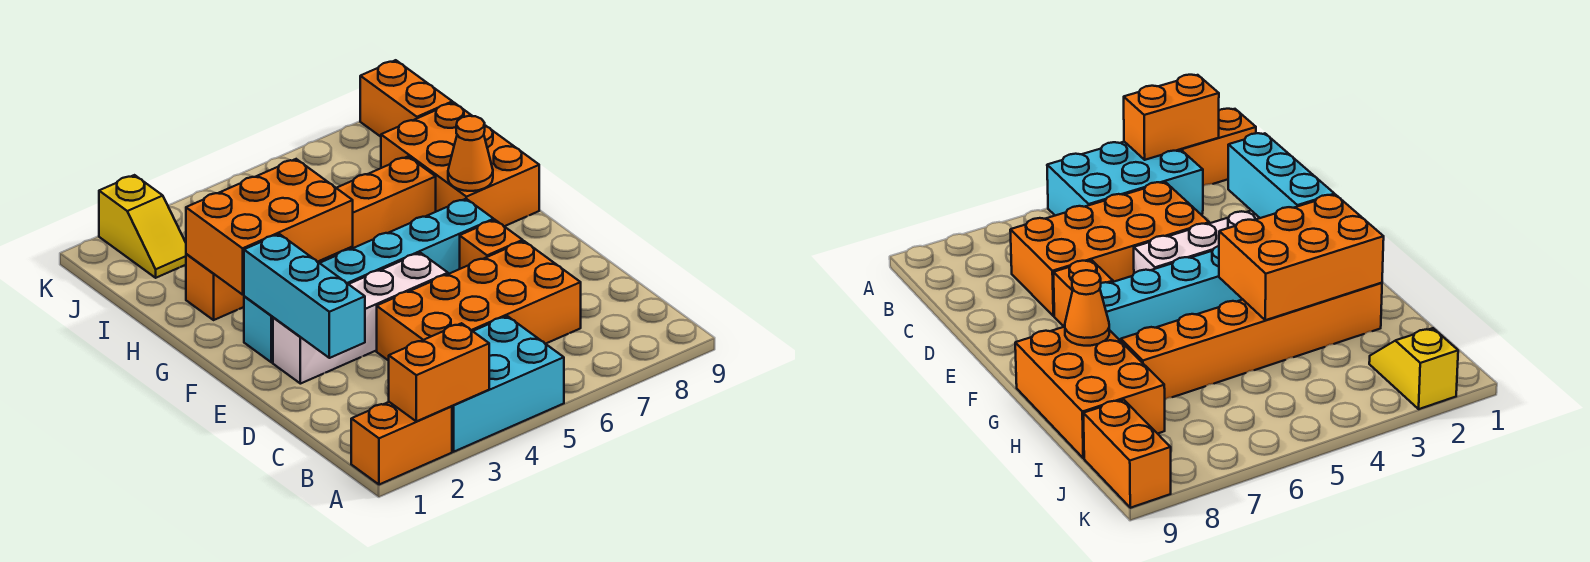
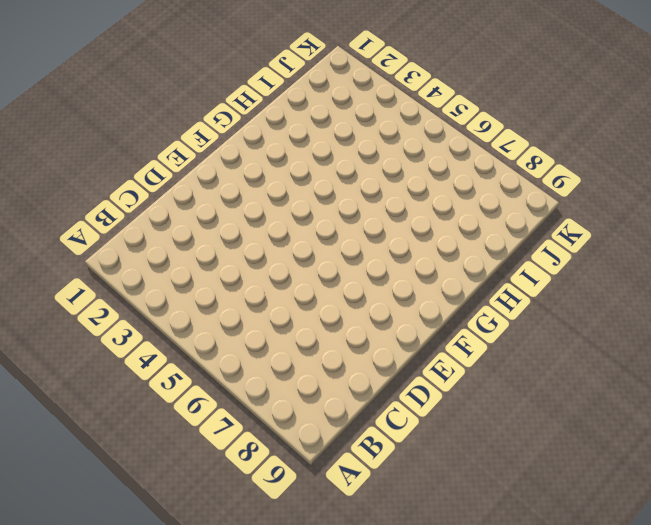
none -> orange 1x2 brick [351,402,452,485]
none -> cyan 2x3 brick [452,316,564,452]
none -> orange 2x4 brick [377,241,581,361]

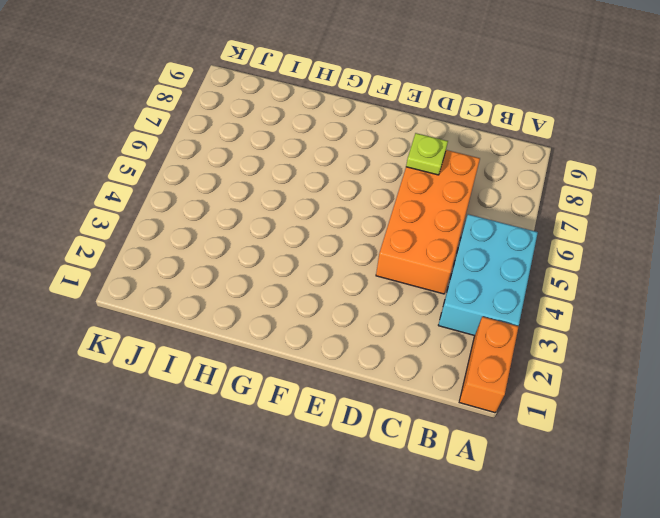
lime 1x1 plate [406,133,448,175] -> none
none -> white 1x4 brick [273,253,448,384]
none -> orange 1x1 brick [460,220,523,269]
none -> cyan 1x6 brick [244,199,494,362]

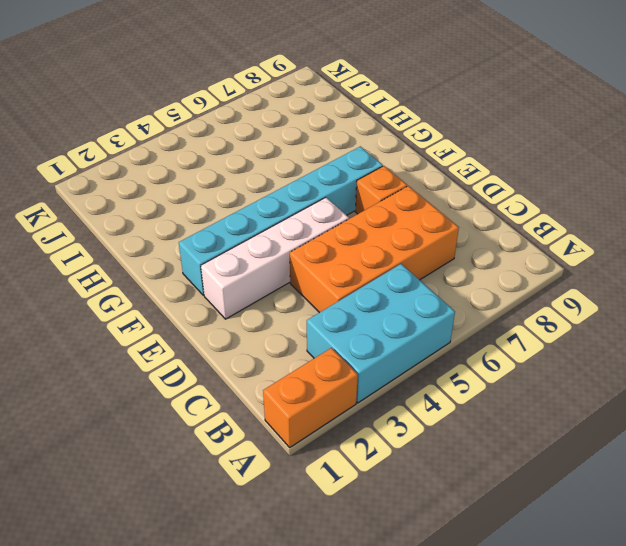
none -> orange 2x3 brick [381,102,539,226]
none -> orange 1x6 brick [186,157,436,320]
none -> yellow 1x2 slope [99,175,186,278]

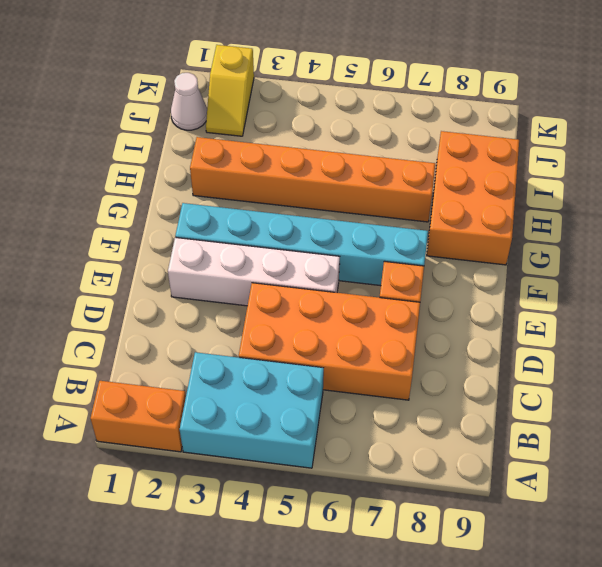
white 1x1 cone [171,73,207,130] -> none
none -> orange 1x2 brick [360,60,452,137]
none -> orange 1x2 brick [389,323,489,421]
none -> cyan 1x3 brick [244,234,365,358]

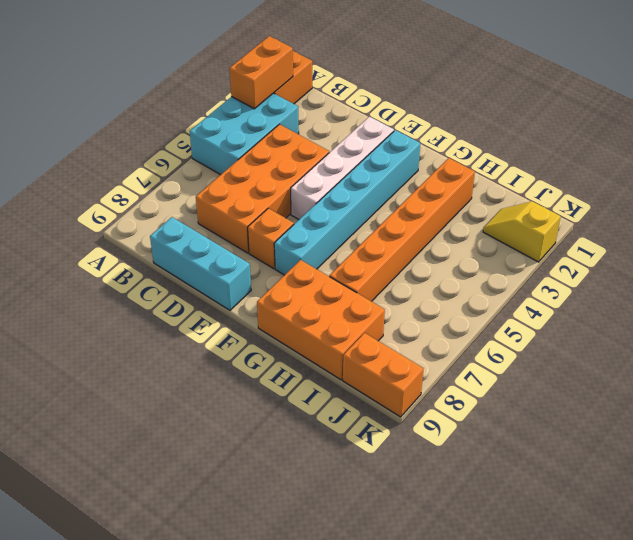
cyan 1x3 brick [150,217,251,310] -> cyan 1x3 brick moved to [244,234,365,358]
none -> orange 2x3 brick [186,159,353,295]
none -> orange 1x1 cone [448,116,493,191]

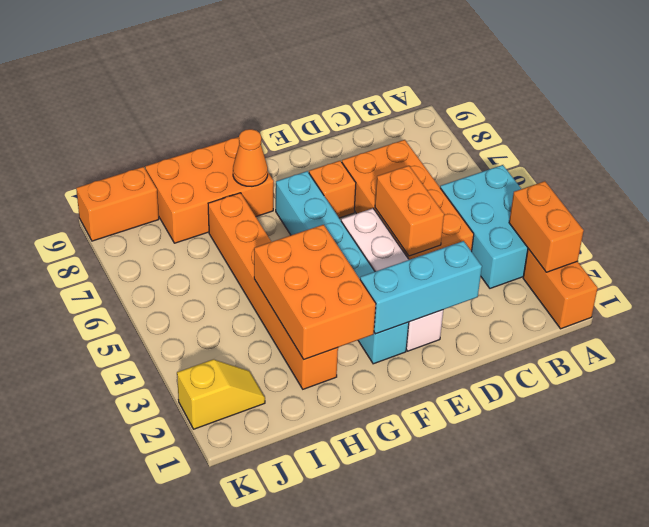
orange 1x2 brick [375,166,444,256] -> none

